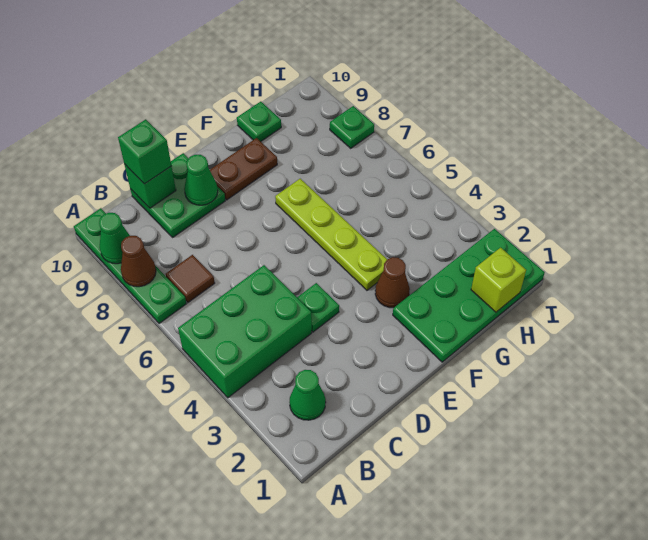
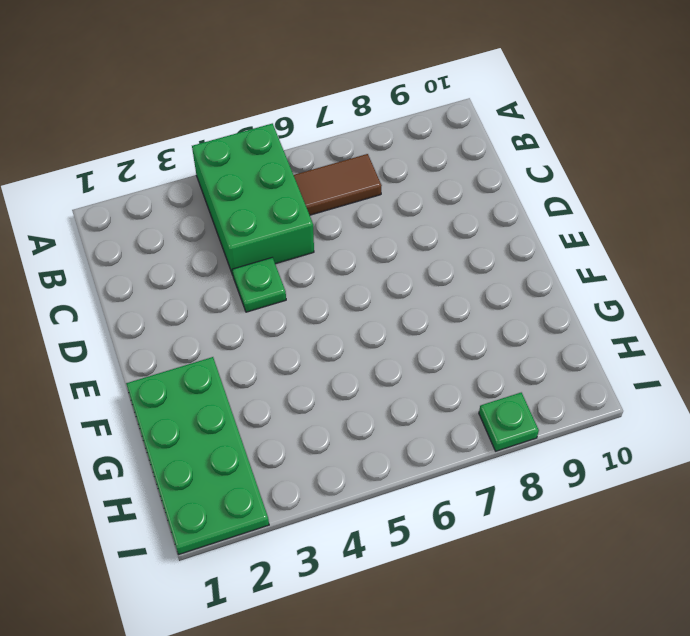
brown 1x2 tile [294,154,382,215] -> brown 1x1 tile [166,255,215,302]
none -> green 1x4 plate [74,208,186,323]
none -> green 1x1 cone [289,370,326,420]
none -> green 2x2 plate [130,153,225,238]

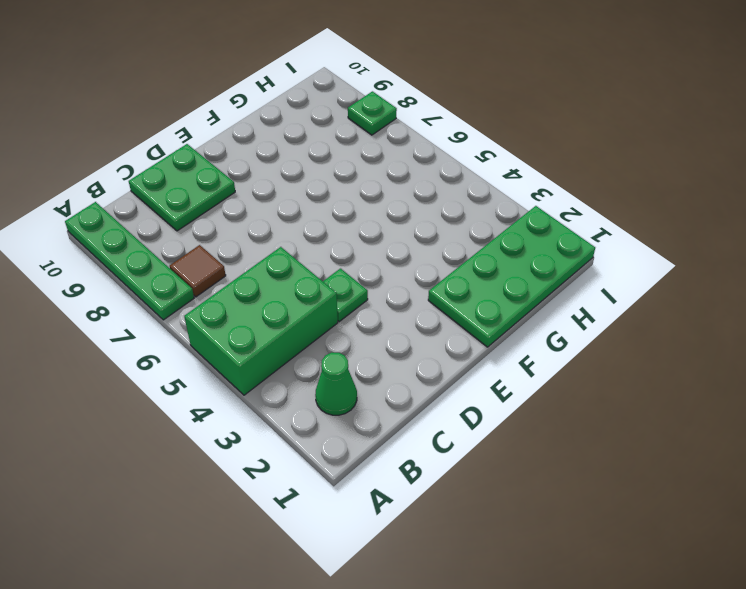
none -> brown 1x2 plate [210,138,277,200]
none -> brown 1x1 cone [375,257,410,308]
none -> lime 1x4 plate [275,179,387,290]

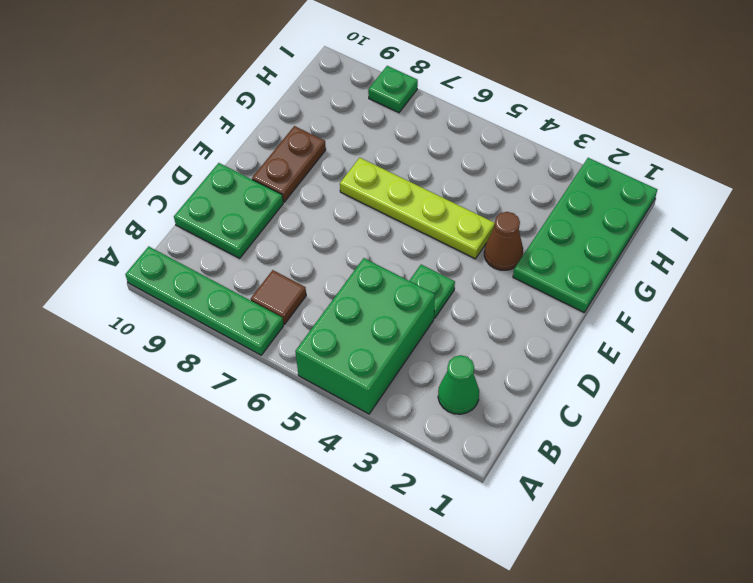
none -> green 1x1 plate [237,102,281,142]
none -> brown 1x1 cone [121,236,156,287]
none -> green 1x1 cone [99,213,130,264]

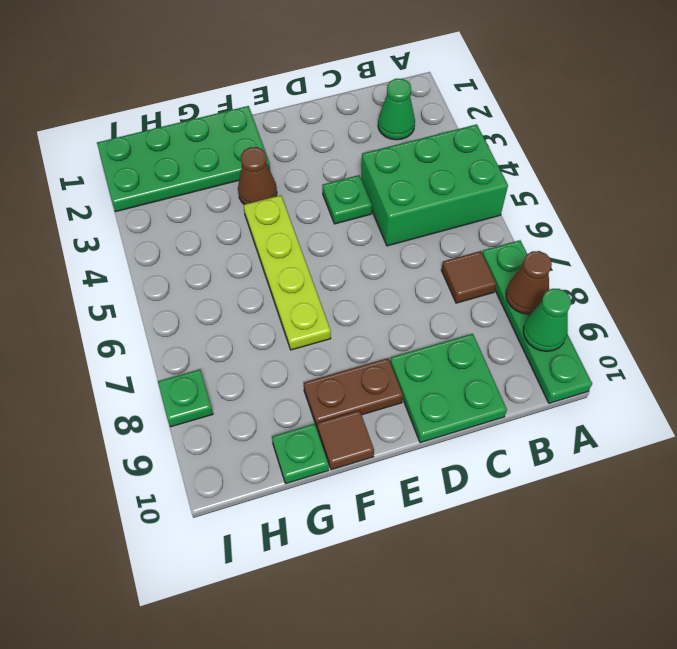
brown 1x1 tile [317,410,374,470] -> none
none -> green 1x1 brick [124,164,176,208]
none -> green 1x1 cone [184,155,218,205]
none -> lime 1x1 brick [471,248,526,312]

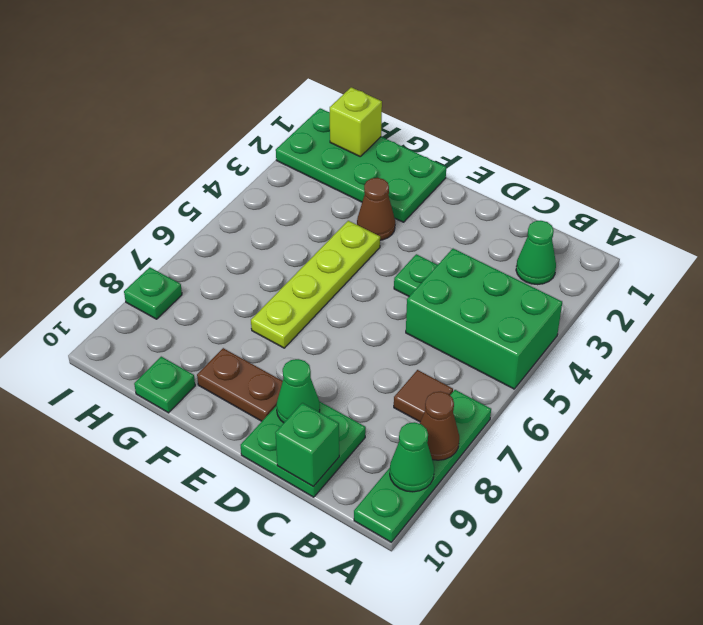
none -> green 1x1 brick [118,119,171,184]

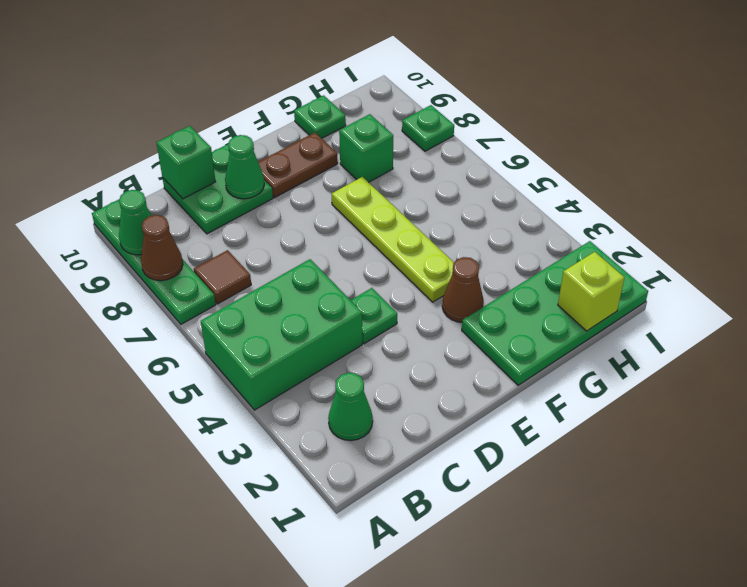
green 1x1 brick [339,114,393,182] -> green 1x1 brick moved to [118,119,171,184]

